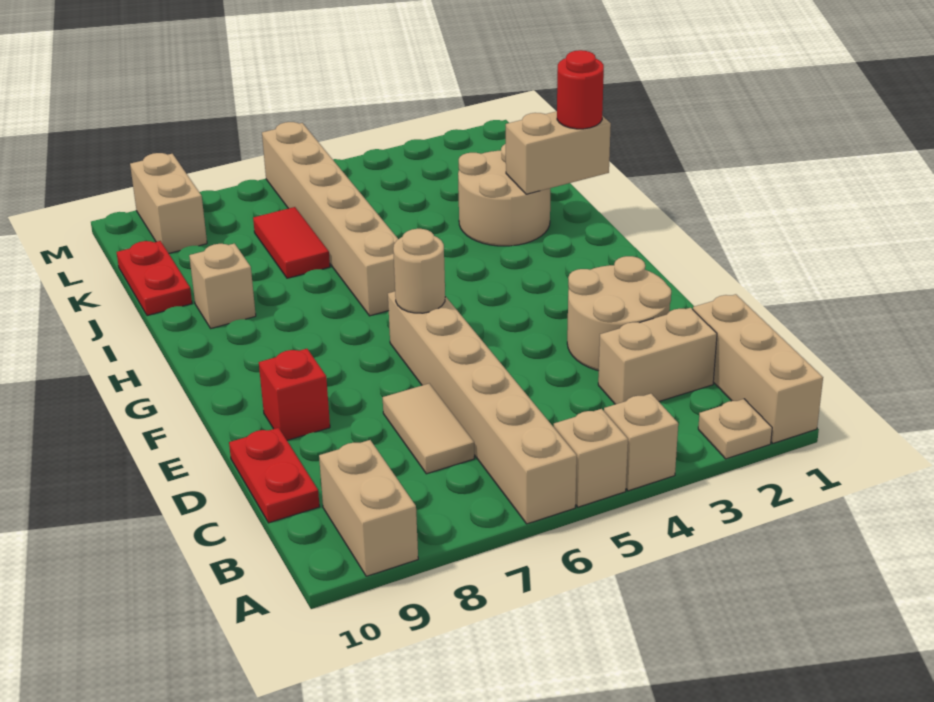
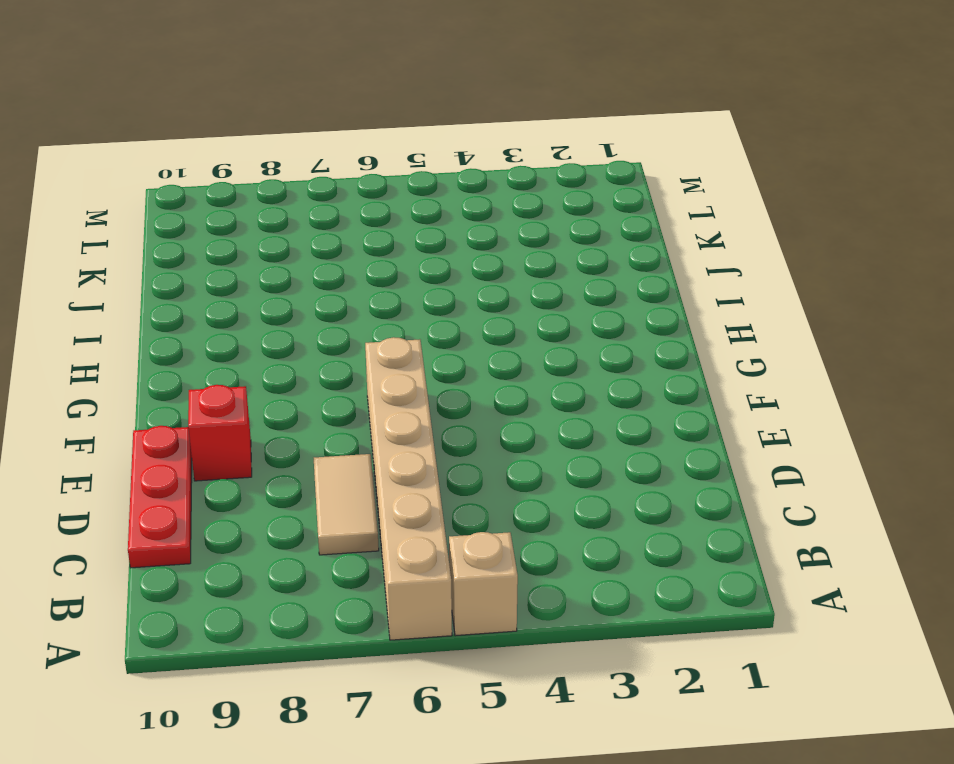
red 1x3 plate [128,426,192,568] -> red 1x2 plate [229,428,320,523]
none -> tan 1x3 brick [693,294,823,443]
none -> tan 1x1 plate [698,399,772,459]
none -> tan 1x1 brick [604,394,678,491]

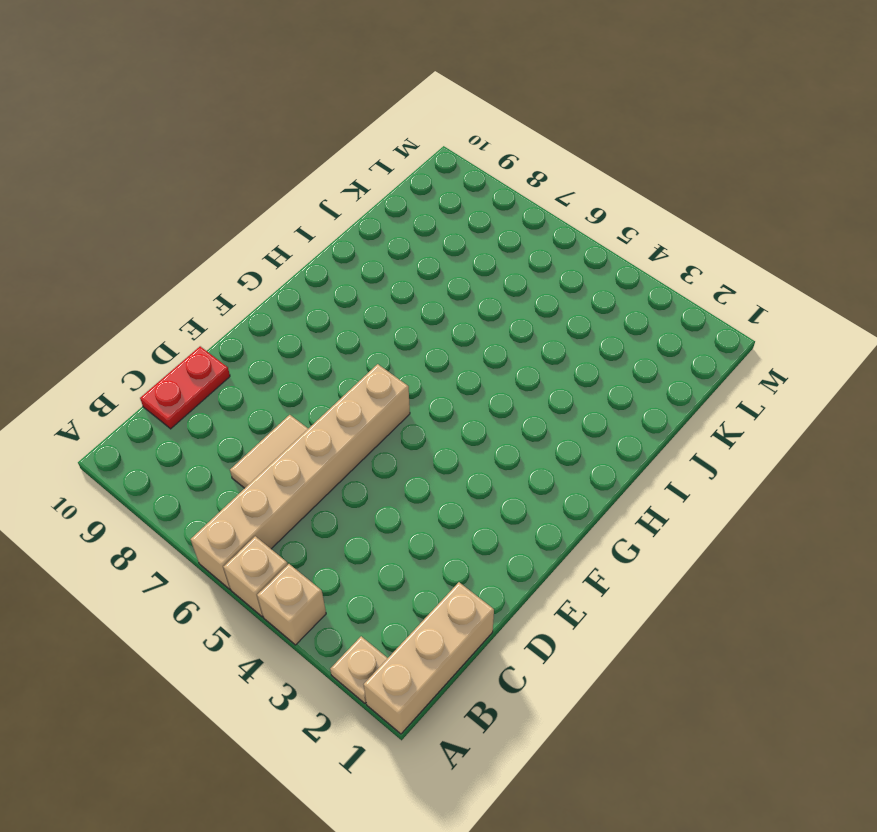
none -> tan 1x2 brick [319,440,418,576]
none -> tan 1x2 brick [598,308,717,404]
none -> tan 2x2 round brick [567,256,671,371]

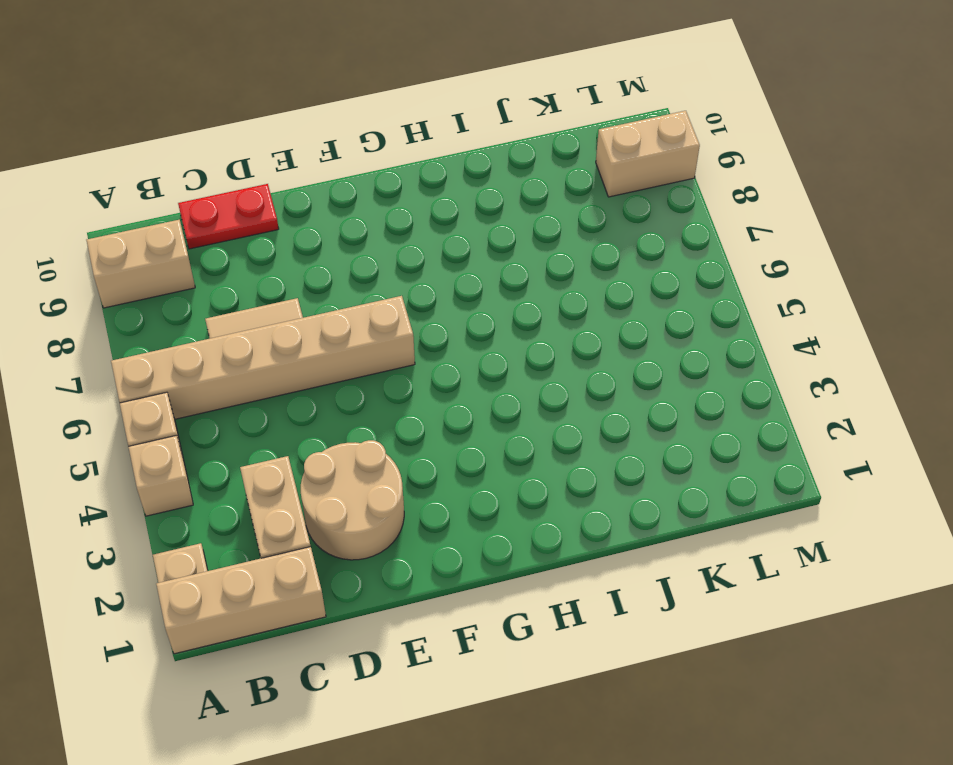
none -> red 1x1 brick [259,349,330,440]
none -> tan 1x6 brick [262,122,398,316]
none -> tan 2x2 round brick [458,144,550,246]

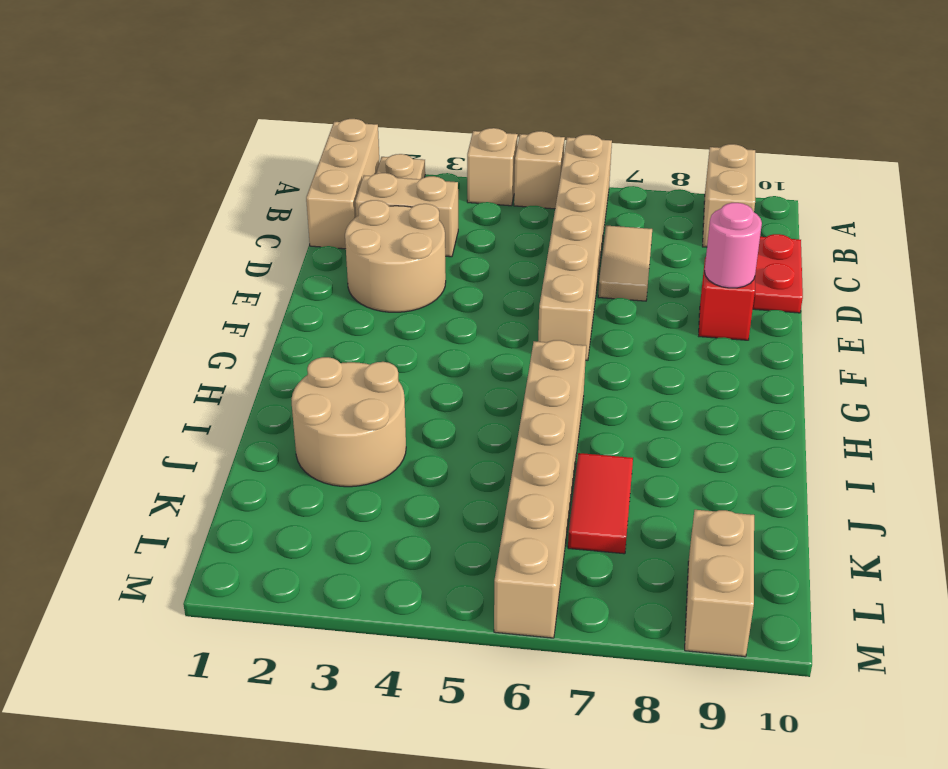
pink 1x1 round brick [705,203,762,288] -> none
none -> tan 1x1 brick [189,244,256,328]
none -> red 1x2 plate [117,241,192,316]
none -> tan 1x1 round brick [393,229,445,313]

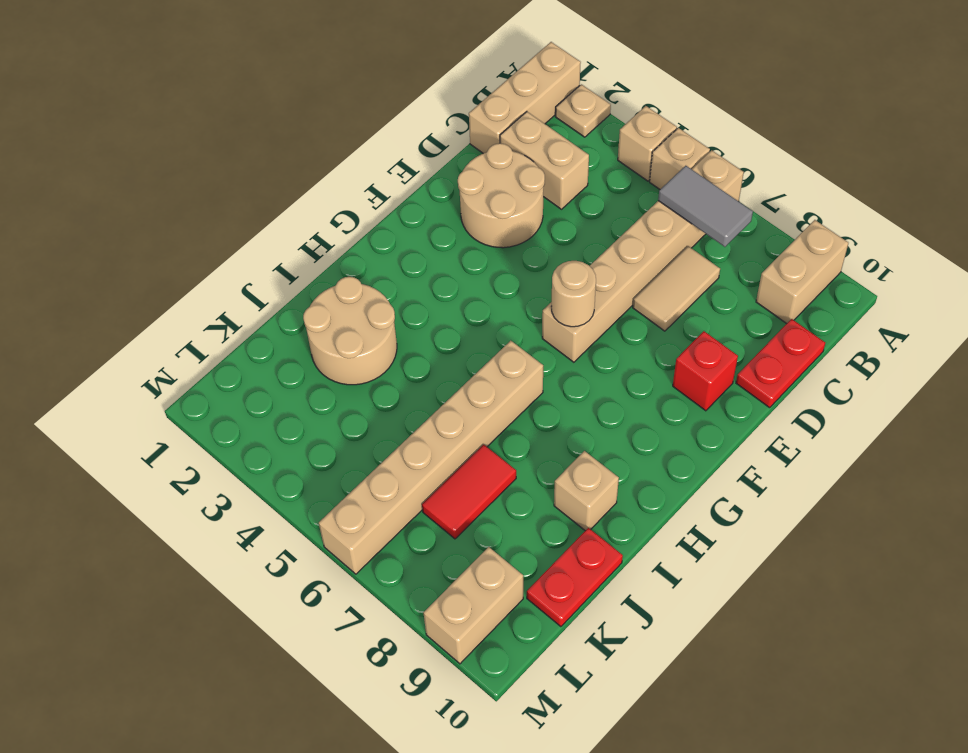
grey 1x2 tile [658,166,753,247] -> none
none -> tan 1x2 brick [506,111,611,194]
none -> red 1x1 round brick [557,50,604,129]

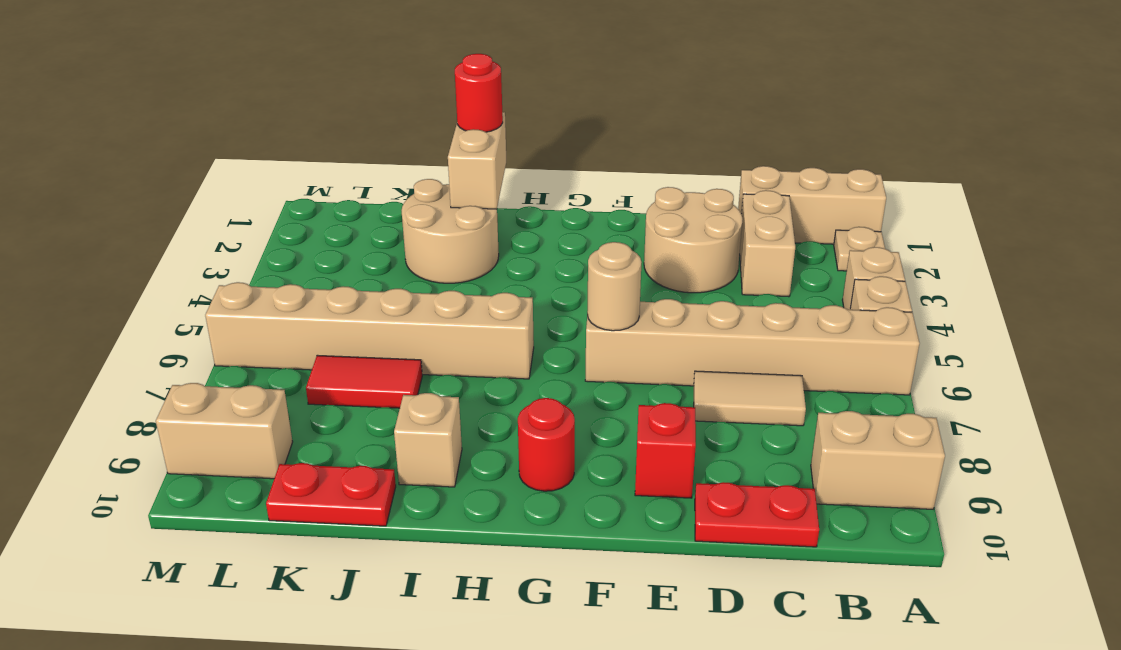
red 1x1 round brick [518,398,575,491] -> none

